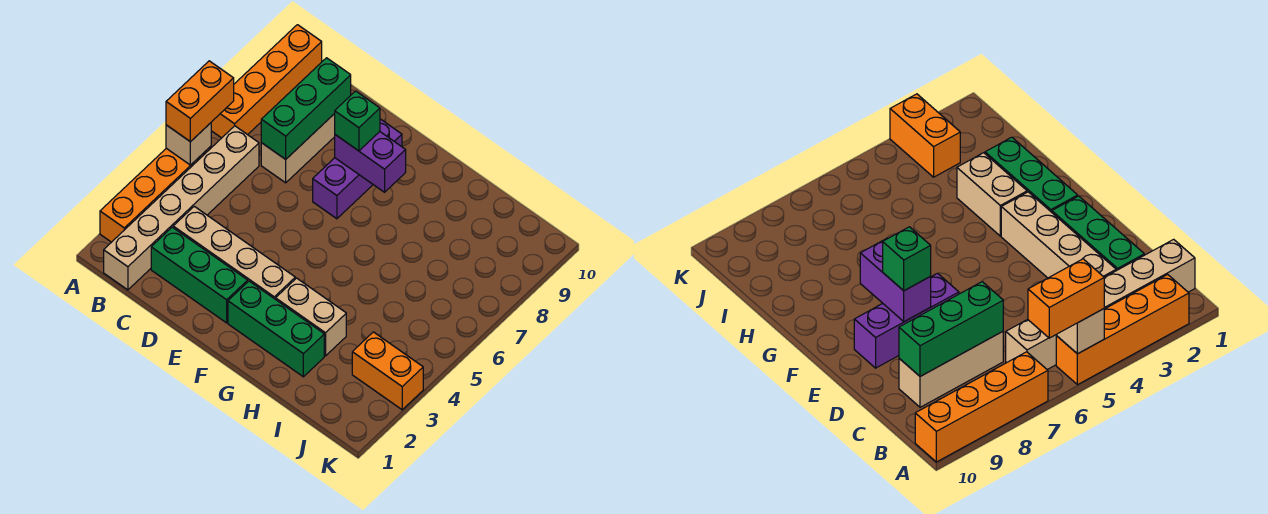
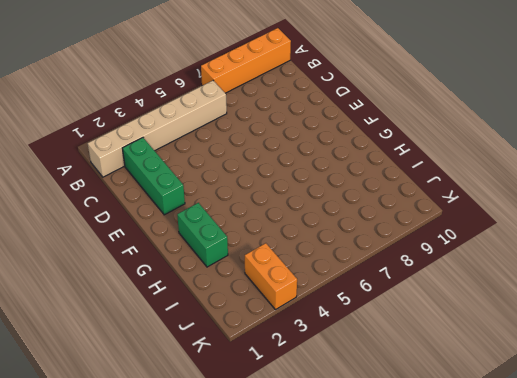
green 1x2 brick [177,203,228,267] -> green 1x3 brick [228,281,324,377]
none -> orange 1x4 brick [100,146,211,242]
none -> tan 1x4 brick [173,206,295,299]
none -> tan 1x3 brick [261,114,335,183]

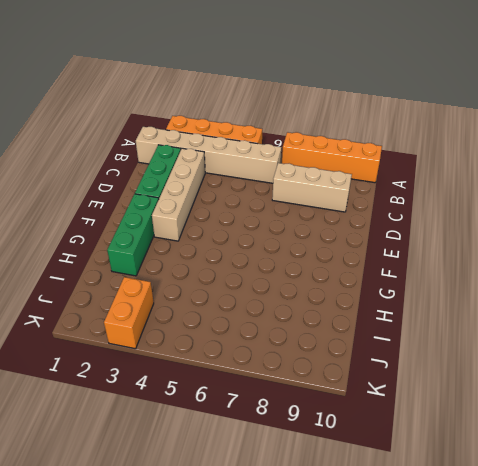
none -> purple 1x3 brick [313,119,402,219]
none -> tan 1x2 brick [276,278,346,356]
none -> tan 1x1 brick [166,123,211,165]

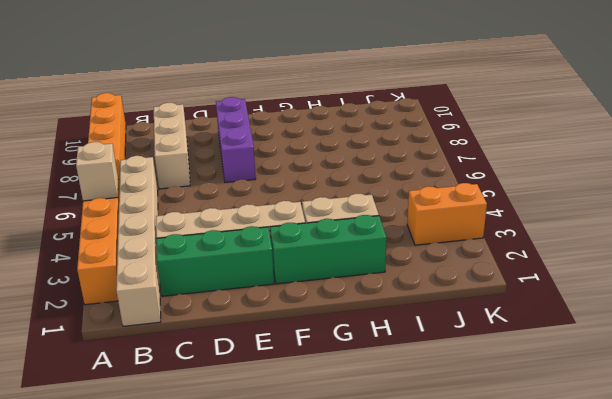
none -> green 1x3 brick [261,58,351,159]
none -> purple 1x2 brick [335,132,406,192]
none -> orange 1x2 brick [166,61,234,142]

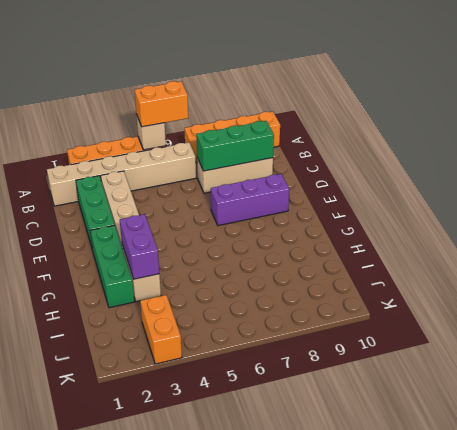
purple 1x2 brick [120,214,159,279] -> purple 1x2 brick moved to [335,132,406,192]
none -> green 1x1 brick [334,91,380,151]

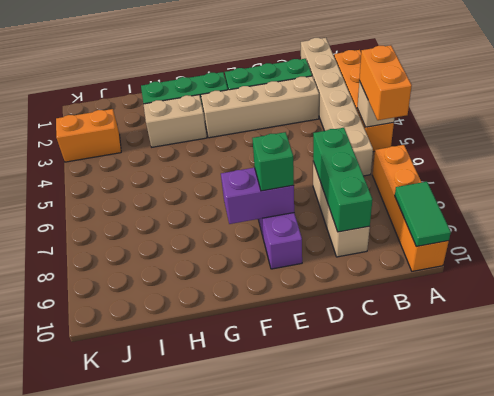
green 1x2 tile [395,182,451,247] -> none

